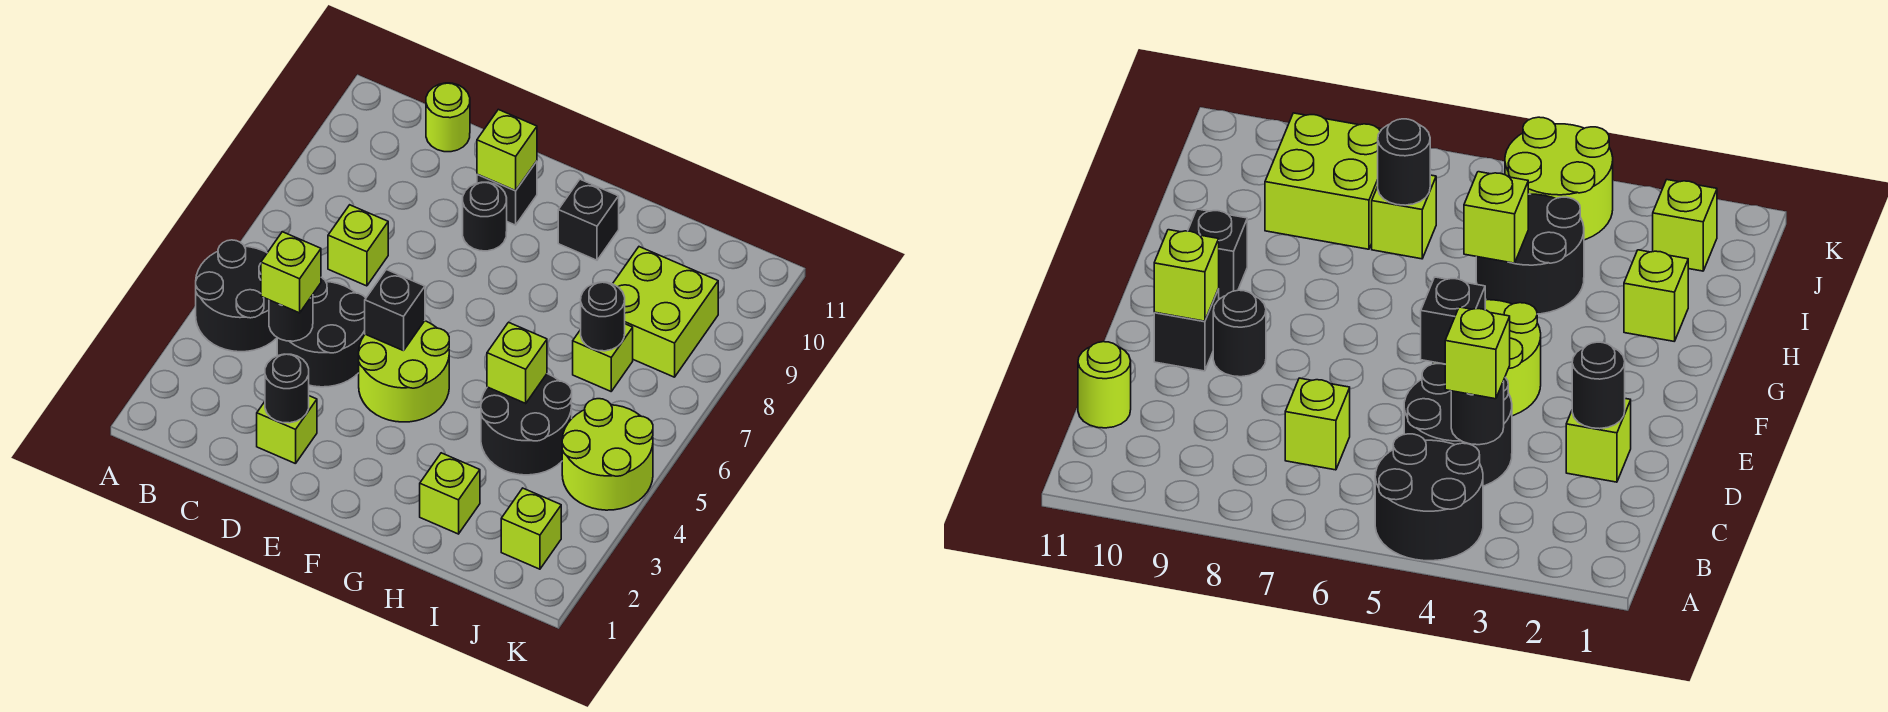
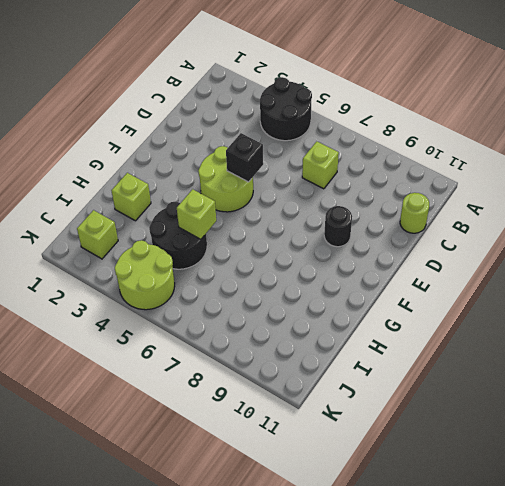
none -> black 2x2 round brick [277,277,366,387]
none -> lime 1x1 brick [257,396,317,464]
none -> black 1x1 brick [477,161,537,225]

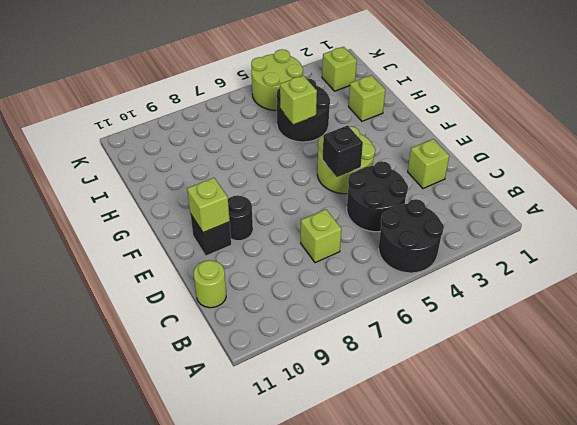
none -> black 1x1 brick [558,179,619,260]
none -> lime 1x1 brick [573,324,633,391]
none -> lime 2x2 brick [613,247,718,377]

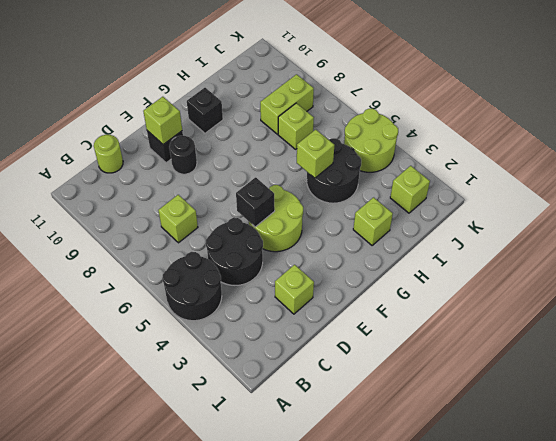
lime 1x2 brick [260,74,314,134] -> lime 2x2 brick [613,247,718,377]
none -> black 1x1 round brick [269,295,313,341]
none -> black 1x1 round brick [265,354,309,423]
none -> black 1x1 round brick [581,282,625,351]

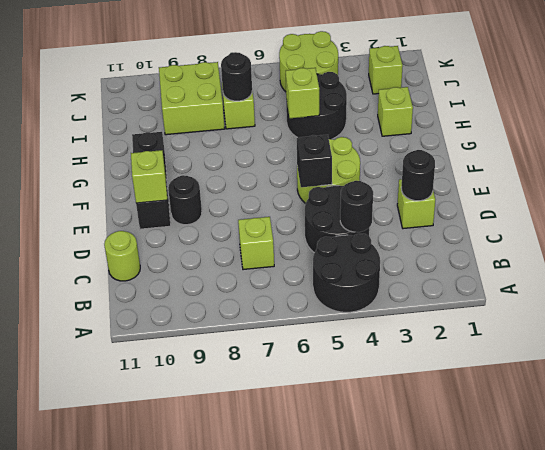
none -> lime 1x1 brick [261,232,321,313]

